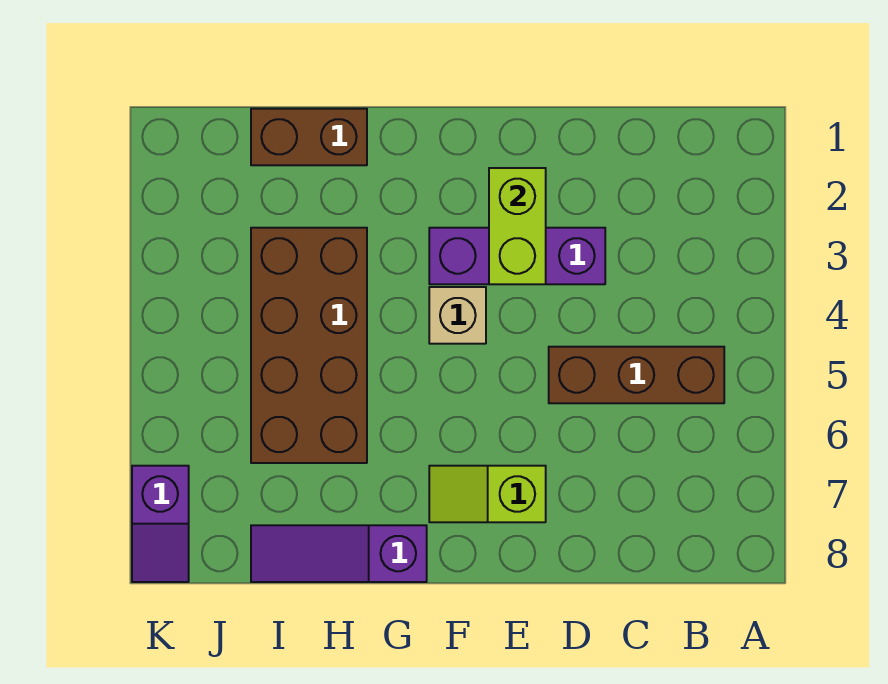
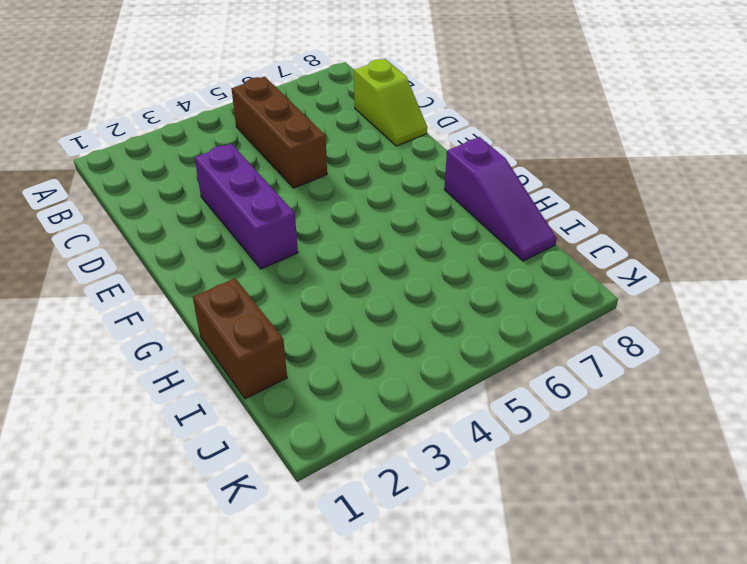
lime 1x2 slope [354,59,427,146] -> lime 1x2 slope moved to [429,466,546,522]
none -> tan 1x1 brick [429,287,486,344]
none -> brown 2x4 brick [251,228,367,463]

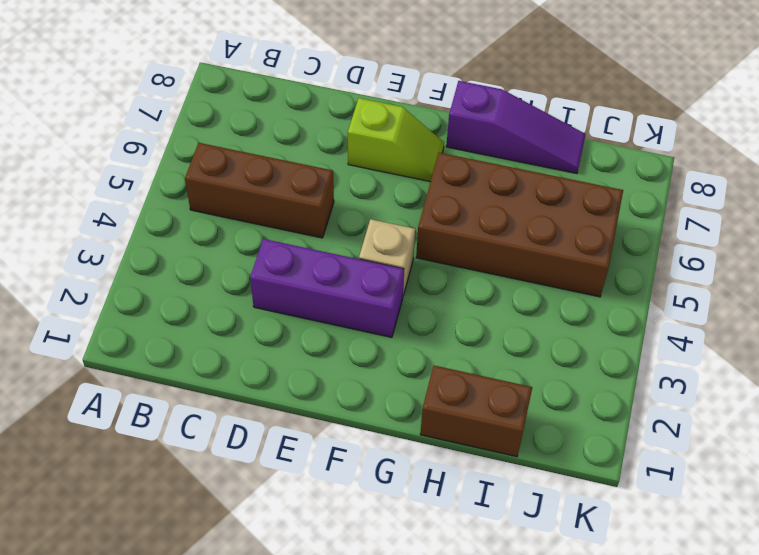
brown 2x4 brick [416,153,623,297] -> brown 2x4 brick turned to [251,228,367,463]
none -> purple 1x2 slope [132,466,189,582]
none -> lime 1x2 brick [489,168,546,284]

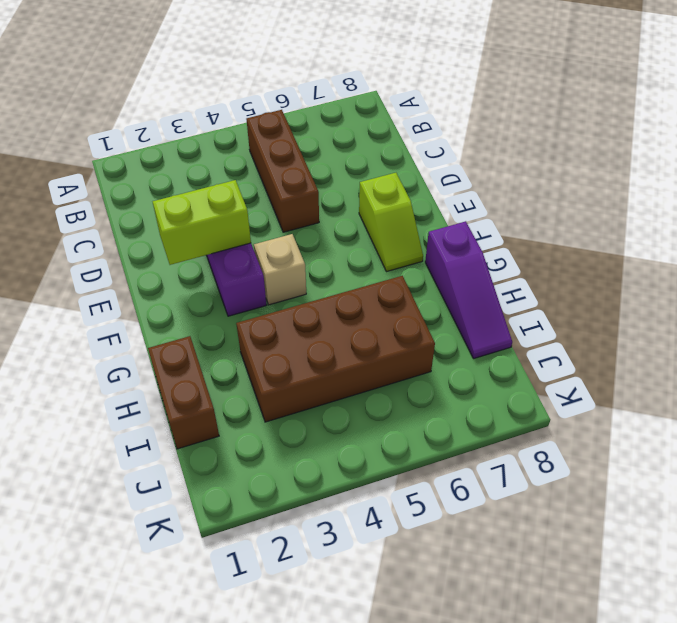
none -> purple 1x2 slope [132,466,189,582]

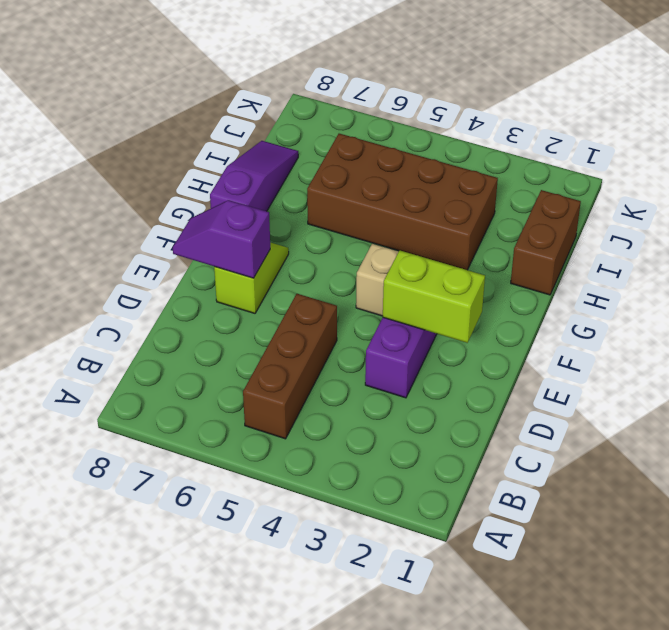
purple 1x2 slope [173,200,271,278] -> purple 1x2 slope moved to [132,466,189,582]

